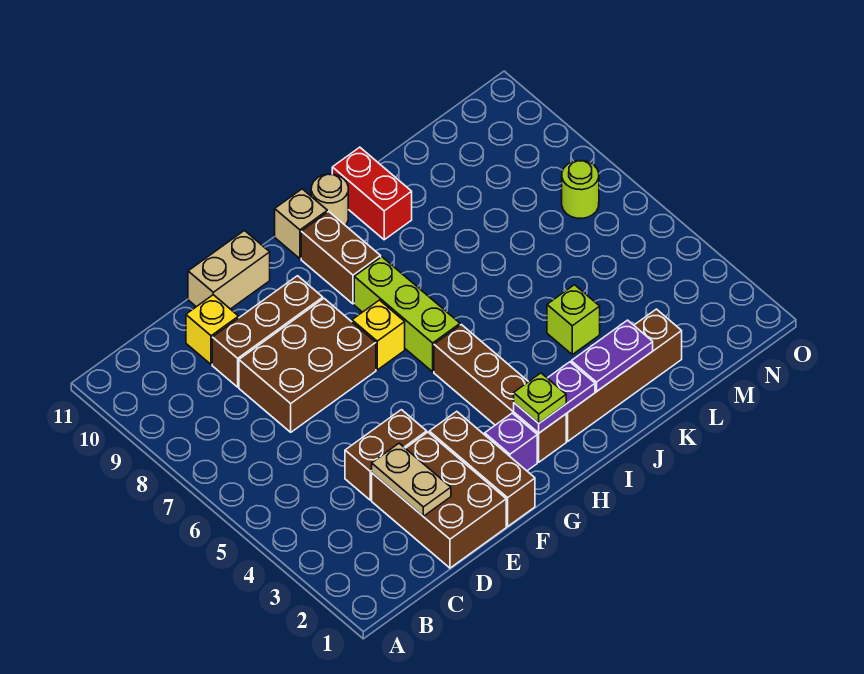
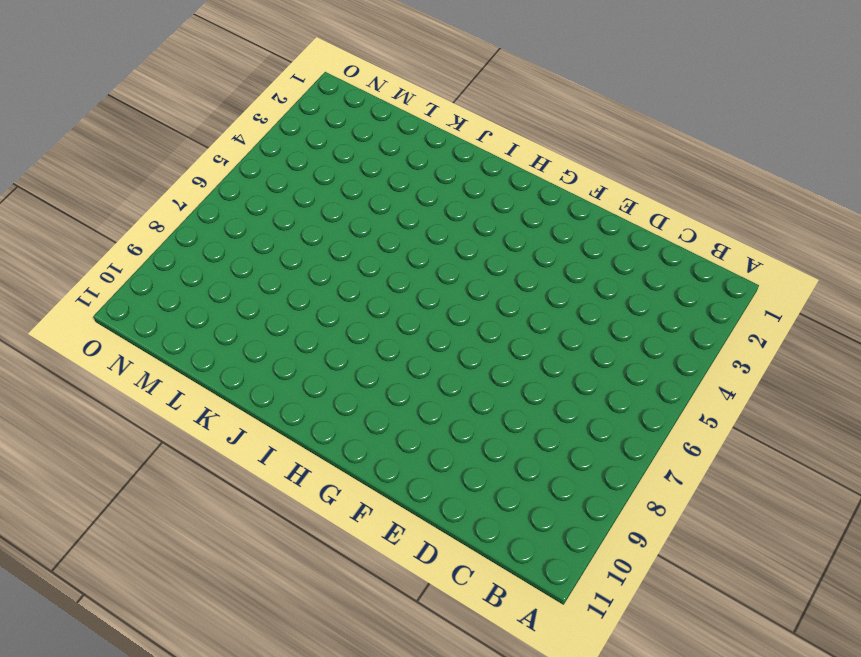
none -> brown 2x3 brick [372,432,506,568]
none -> brown 1x2 brick [345,410,427,500]
none -> brown 2x3 brick [239,299,376,432]

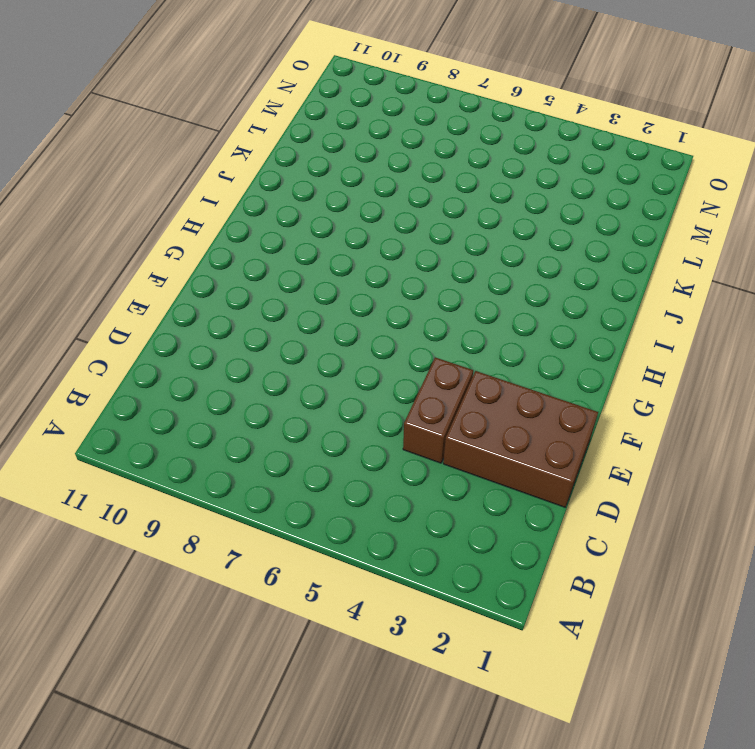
none -> brown 2x3 brick [239,299,376,432]
none -> brown 1x3 brick [212,276,323,387]
none -> yellow 1x1 brick [186,295,239,365]

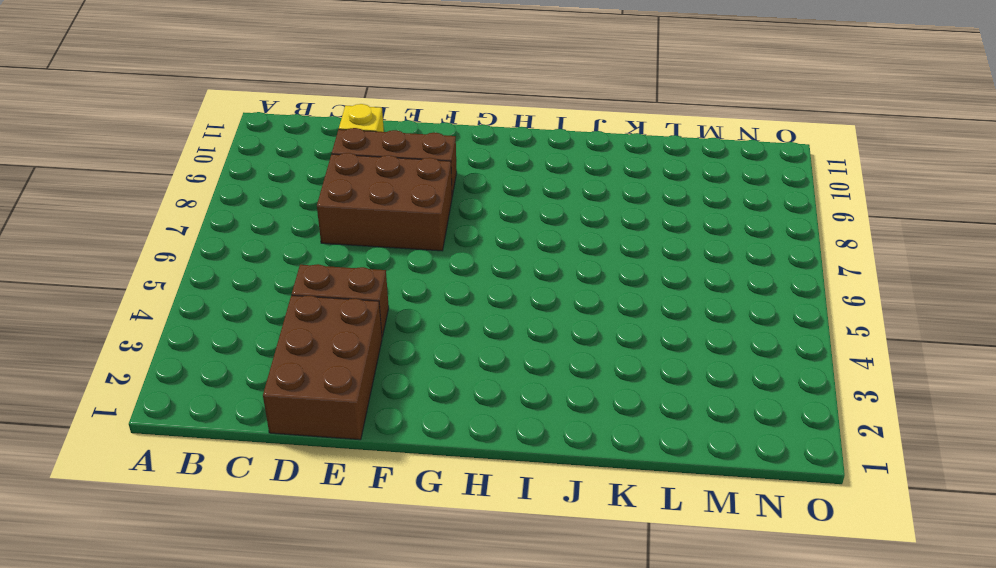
none -> tan 1x2 brick [188,231,270,309]
none -> brown 1x3 brick [429,411,535,526]
none -> purple 1x1 brick [485,413,537,471]

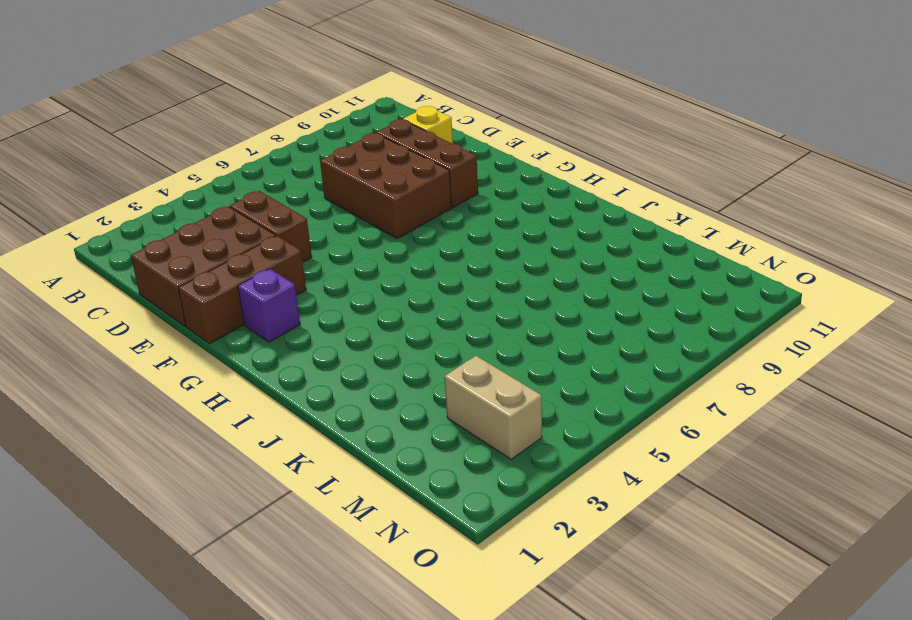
tan 1x2 brick [445,356,542,459] -> tan 1x2 brick moved to [188,231,270,309]
none -> yellow 1x1 brick [352,300,405,370]
none -> brown 1x4 brick [434,325,566,462]
none -> lime 1x3 brick [354,257,460,372]

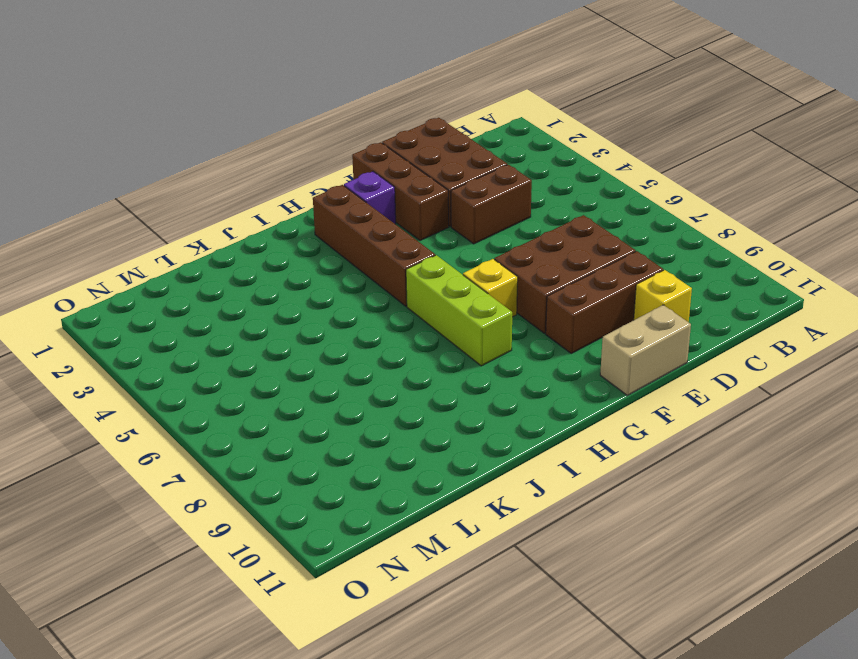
none -> brown 1x2 brick [301,212,381,304]
none -> tan 1x1 brick [275,189,327,259]
none -> brown 1x4 brick [566,309,682,441]

